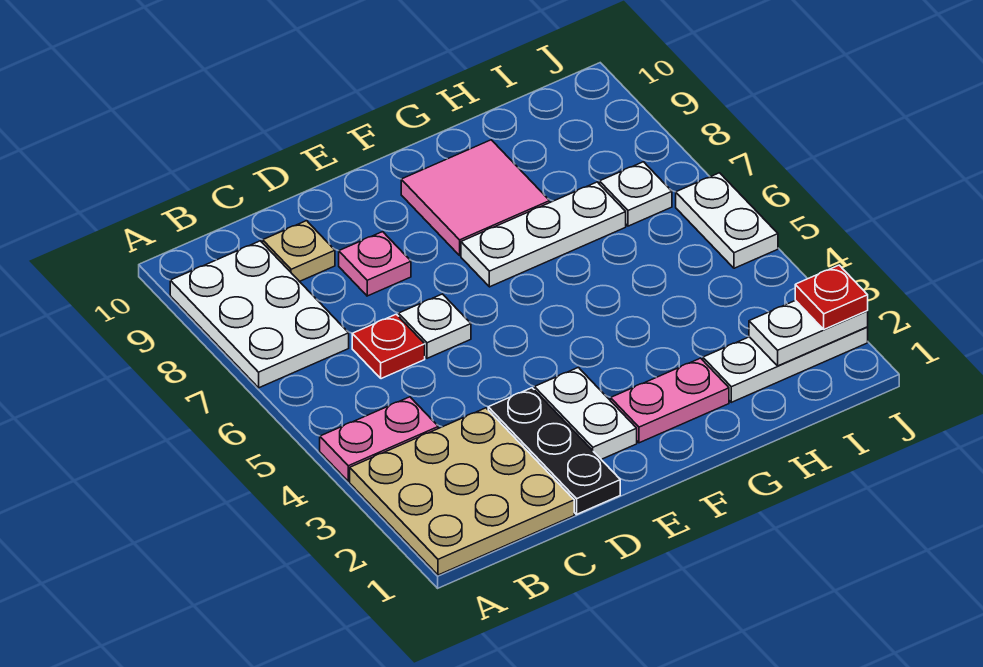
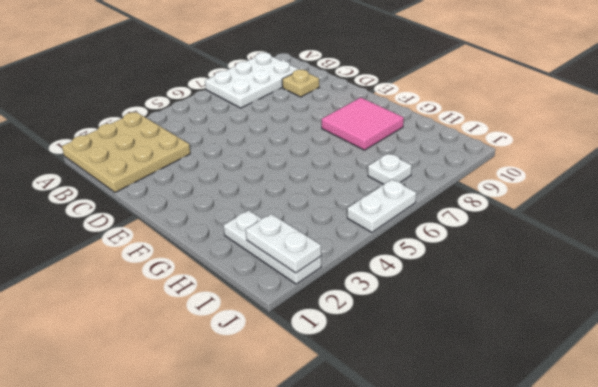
none -> pink 1x2 plate [320,397,438,481]
none -> red 1x1 plate [352,314,425,379]
none -> black 1x3 plate [488,388,620,514]

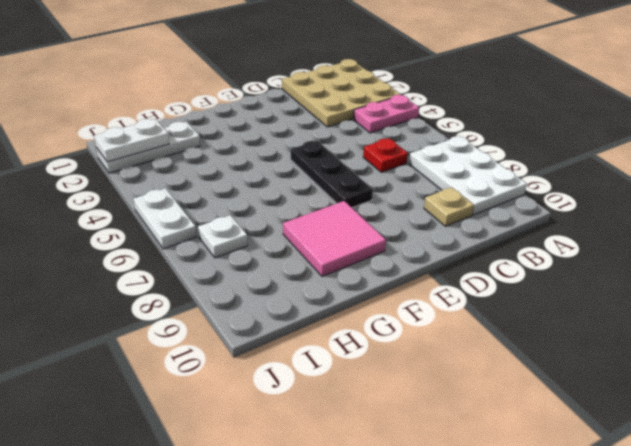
black 1x3 plate [291,141,373,207] -> black 1x3 plate moved to [488,388,620,514]
none -> white 1x1 plate [399,294,471,358]
none -> pink 1x1 plate [339,232,411,296]
none -> white 1x2 plate [534,367,637,459]

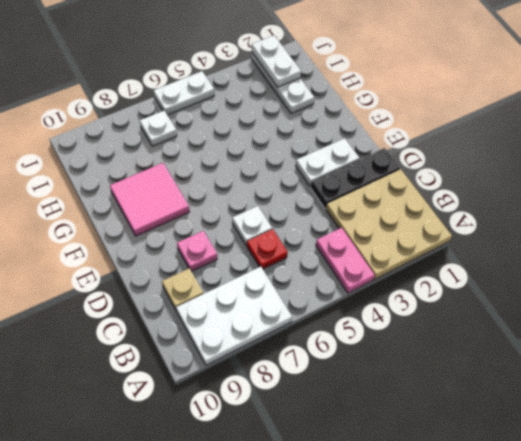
none -> pink 1x2 plate [611,358,729,443]
none -> white 1x3 plate [461,182,626,287]
none -> red 1x1 plate [795,265,868,329]

